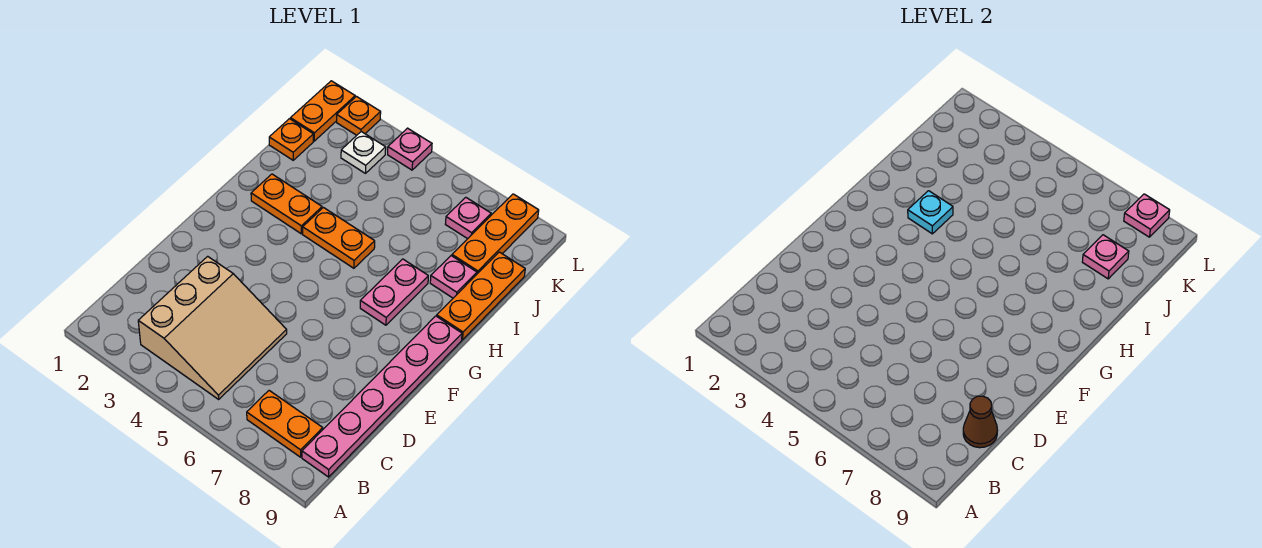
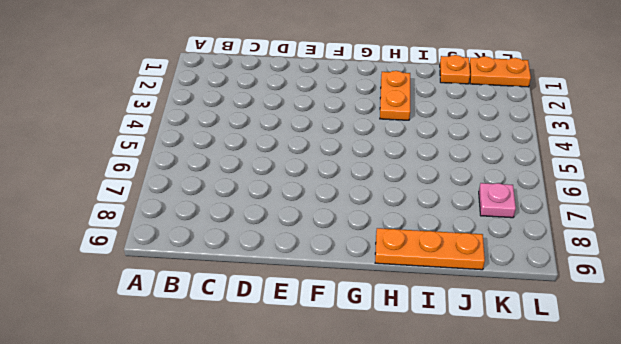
none -> tan 3x3 slope [138,256,287,399]
none -> orange 1x2 plate [247,391,323,457]
none -> pink 1x6 plate [302,316,462,477]

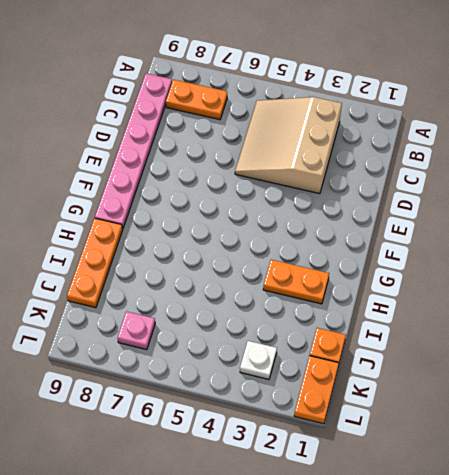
none -> pink 1x2 plate [360,259,428,325]
none -> orange 1x2 plate [303,208,375,268]
none -> pink 1x1 plate [430,256,477,298]

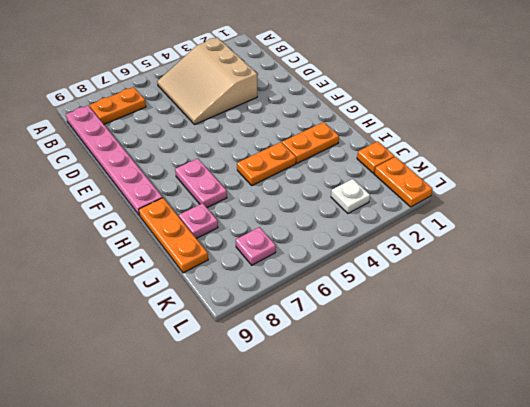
none -> orange 1x3 plate [452,194,539,274]
none -> orange 1x1 plate [337,97,381,135]
none -> pink 1x1 plate [388,128,432,170]

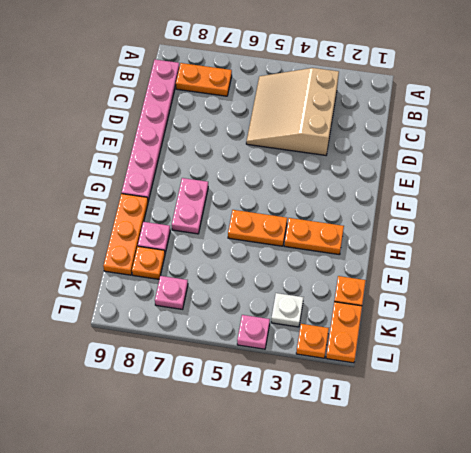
orange 1x1 plate [132,246,165,279] -> orange 1x3 plate [452,194,539,274]
none -> brown 1x1 cone [963,396,998,448]
none -> cyan 1x1 plate [908,191,953,234]
none -> pink 1x1 plate [1082,235,1129,279]

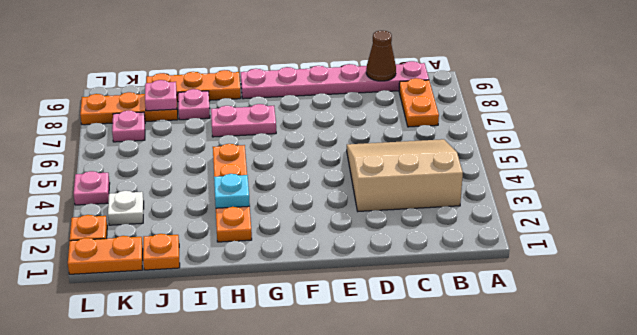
none -> pink 1x1 plate [1124,194,1170,237]

